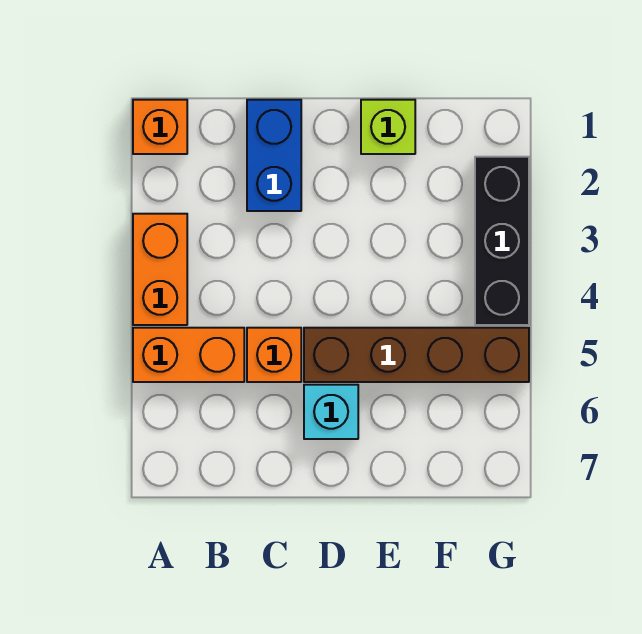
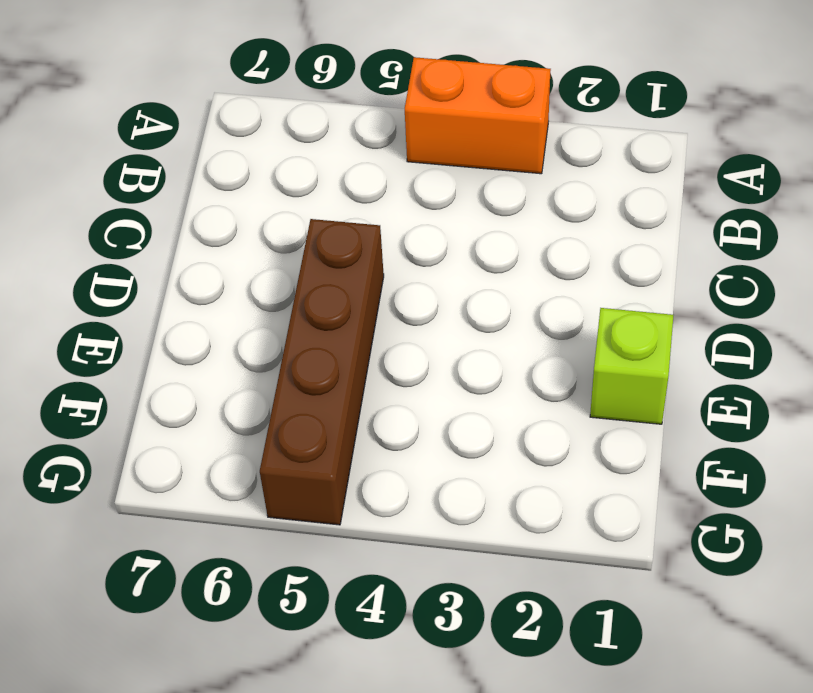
none -> orange 1x1 brick [133,100,187,154]
none -> orange 1x2 brick [133,328,244,382]

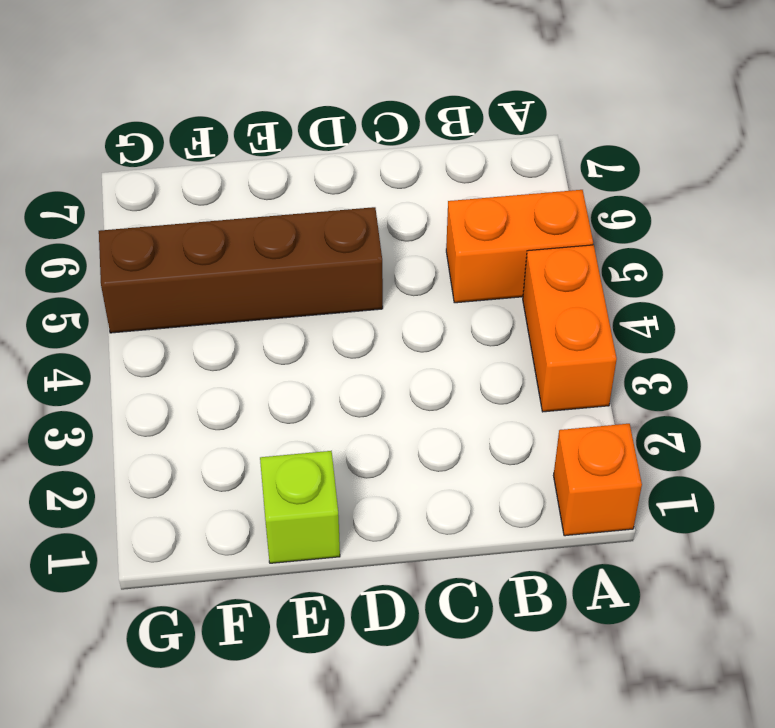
none -> blue 1x2 brick [247,100,301,211]
none -> orange 1x1 brick [247,328,301,382]

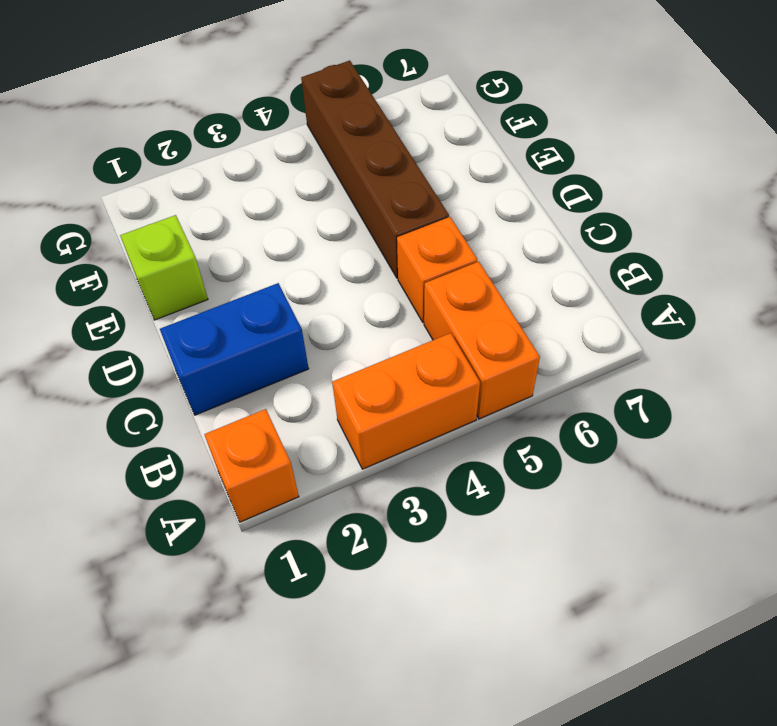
none -> cyan 1x1 brick [304,385,358,439]
none -> black 1x3 brick [475,157,529,325]

